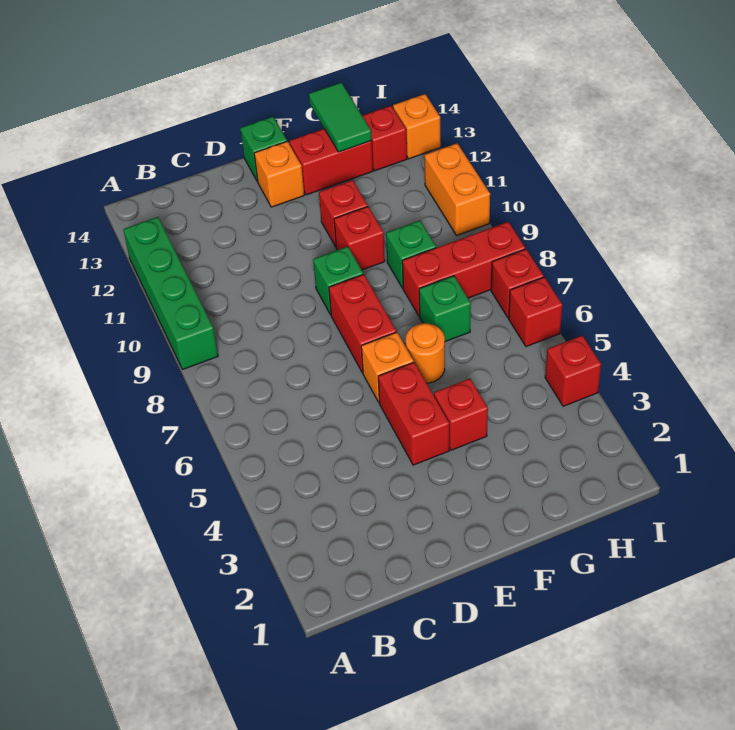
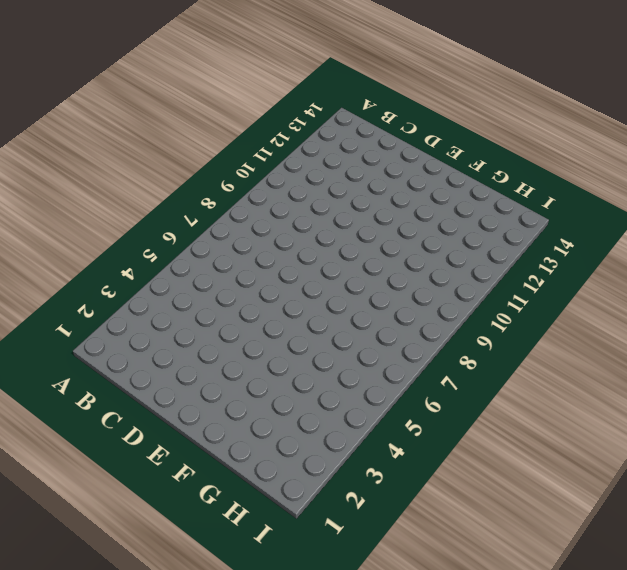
none -> green 1x4 brick [123,217,218,369]
none -> red 1x2 brick [378,362,449,465]
none -> orange 1x1 brick [361,332,414,403]

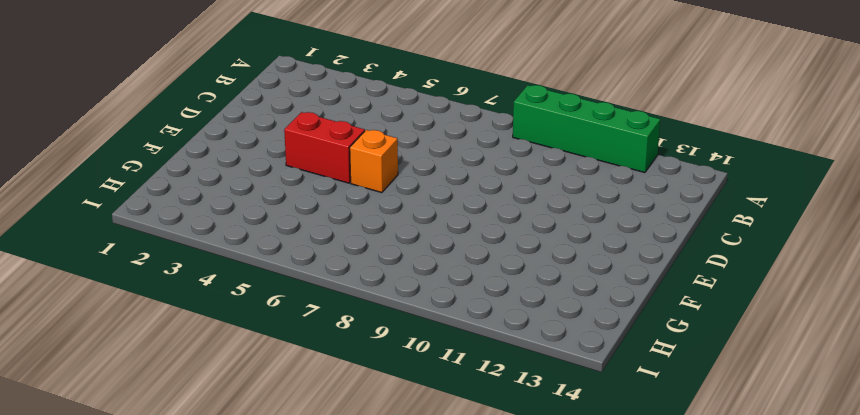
none -> red 1x2 brick [329,274,396,373]
none -> green 1x1 brick [313,247,363,315]
none -> orange 1x1 brick [254,141,304,207]

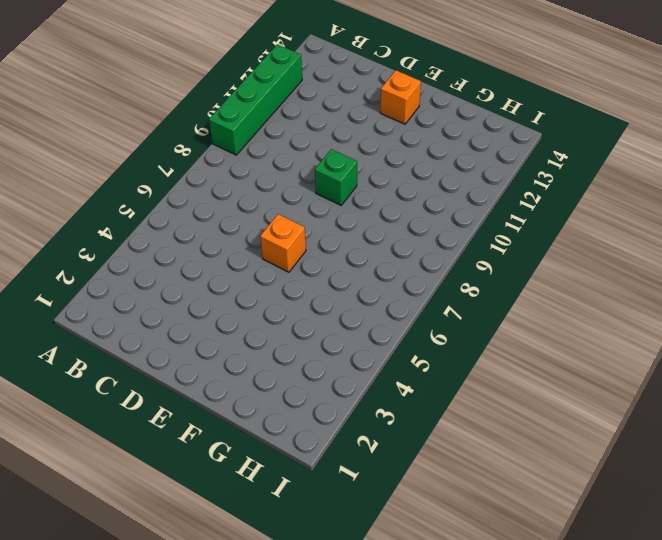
none -> red 1x2 brick [378,362,449,465]
none -> red 1x2 brick [329,274,396,373]
none -> green 1x1 brick [240,117,287,182]

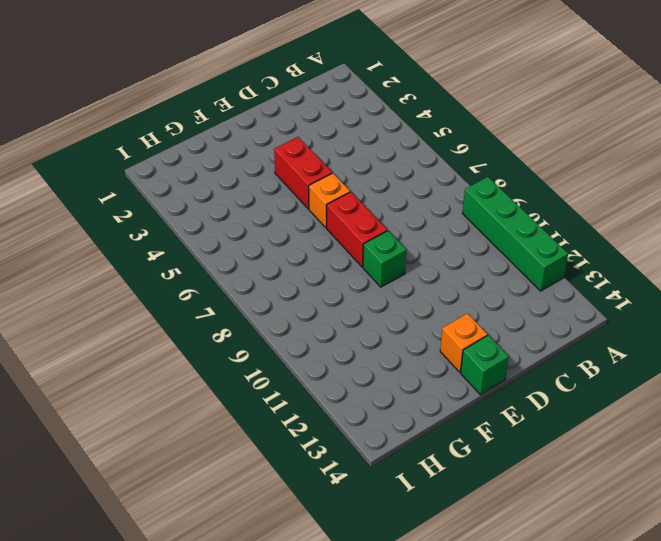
none -> red 1x1 brick [434,379,488,450]
none -> orange 1x1 round brick [406,323,445,383]
none -> red 1x1 brick [334,207,385,270]

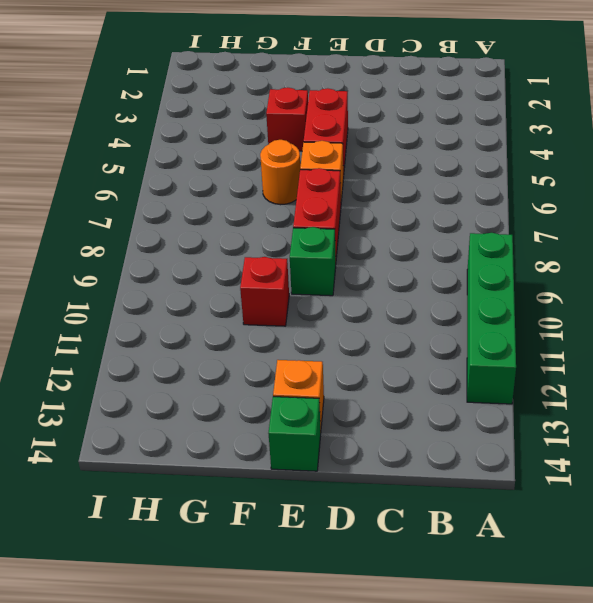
none -> red 1x1 brick [319,180,368,247]
none -> red 1x2 brick [289,129,373,195]
none -> green 1x1 brick [419,276,471,342]

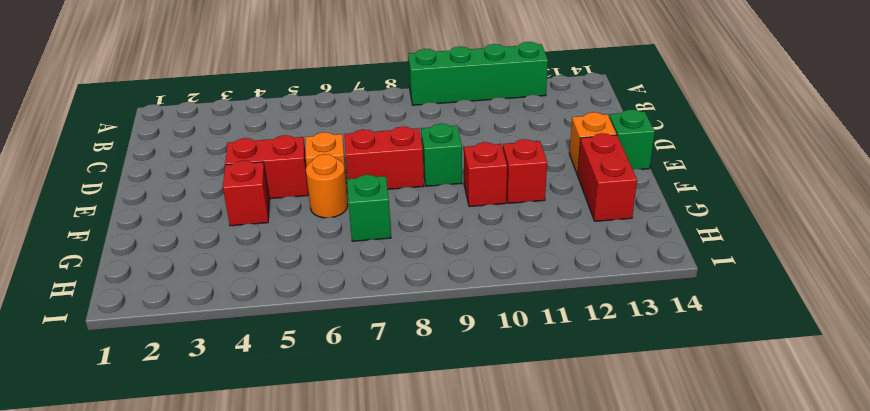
none -> red 1x3 brick [402,222,525,316]
none -> green 1x1 brick [386,221,436,288]
none -> red 1x1 brick [362,106,407,171]

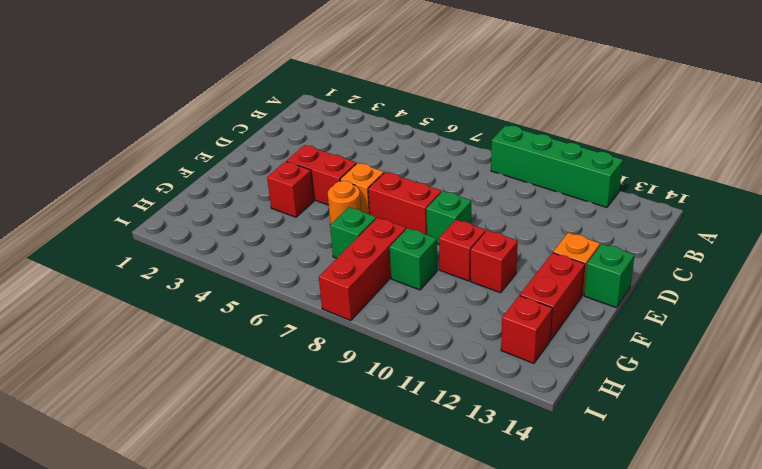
none -> red 1x1 brick [545,335,601,406]
none -> red 1x1 brick [509,277,562,347]
none -> red 1x1 brick [491,249,544,318]

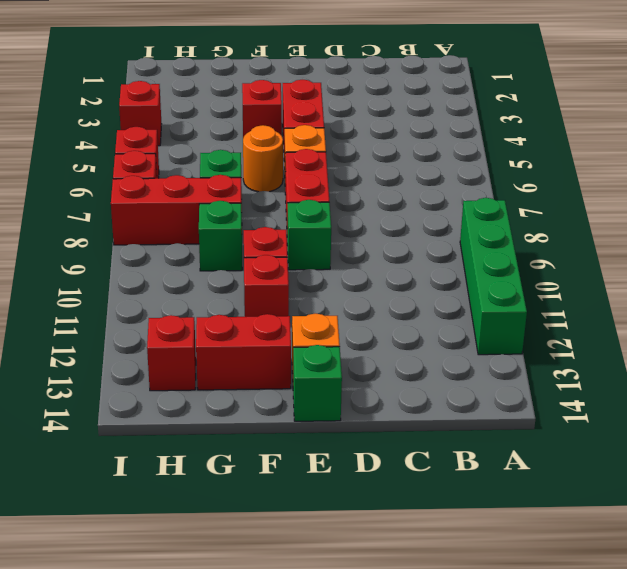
none -> orange 1x2 brick [425,143,490,236]
none -> orange 1x1 brick [393,94,441,159]
none -> green 1x2 tile [309,83,372,152]

